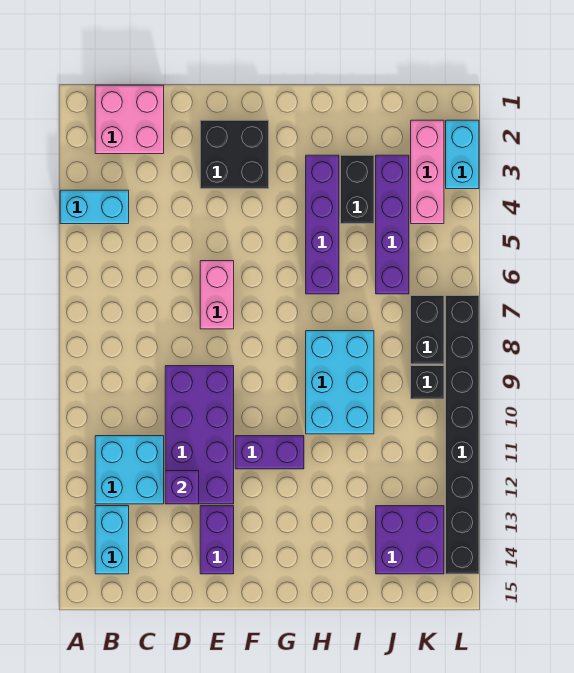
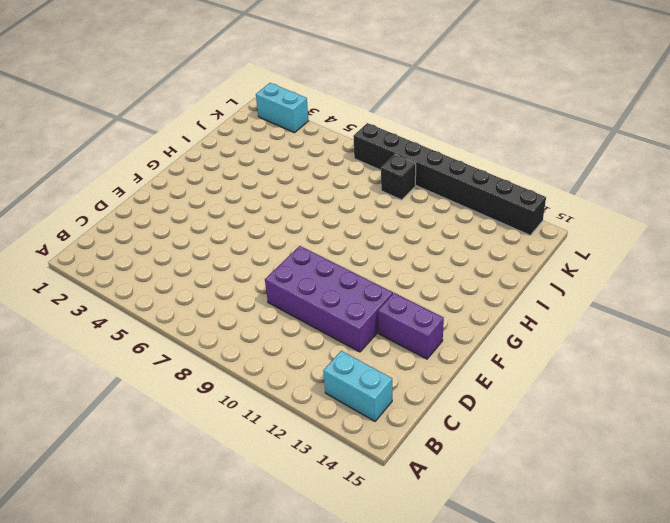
none -> cyan 1x2 brick [60,190,129,224]
none -> pink 2x2 brick [95,85,164,154]
none -> cyan 2x2 brick [95,436,164,504]

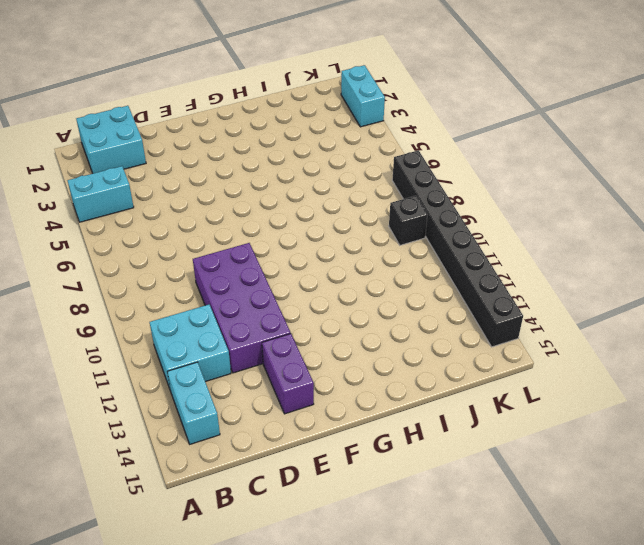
cyan 2x2 brick [76,106,146,173] -> pink 2x2 brick [95,85,164,154]
none -> black 2x2 brick [200,120,269,189]
none -> pink 1x2 brick [200,261,234,329]
none -> purple 1x2 brick [235,436,304,469]

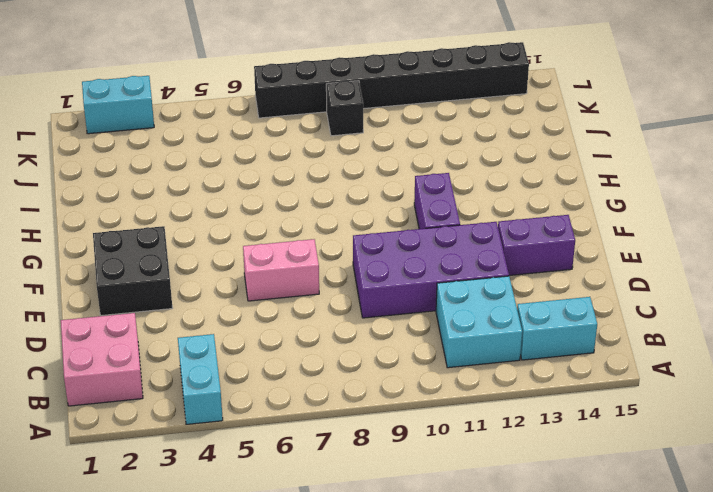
none -> purple 1x4 brick [306,155,339,294]
none -> cyan 2x3 brick [306,331,374,434]
none -> black 1x2 brick [341,155,374,224]

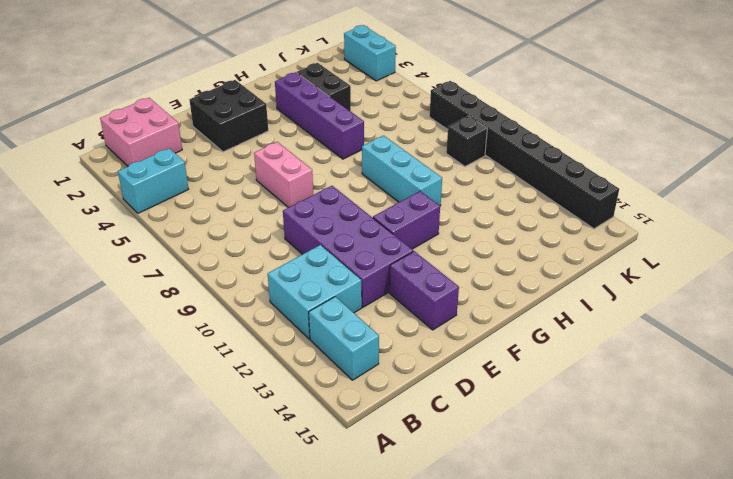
cyan 1x3 brick [362,136,442,206] -> cyan 2x3 brick [306,331,374,434]
none -> purple 1x4 brick [376,155,409,294]
none -> purple 2x2 brick [376,506,444,574]
none -> pink 1x3 brick [411,120,444,224]

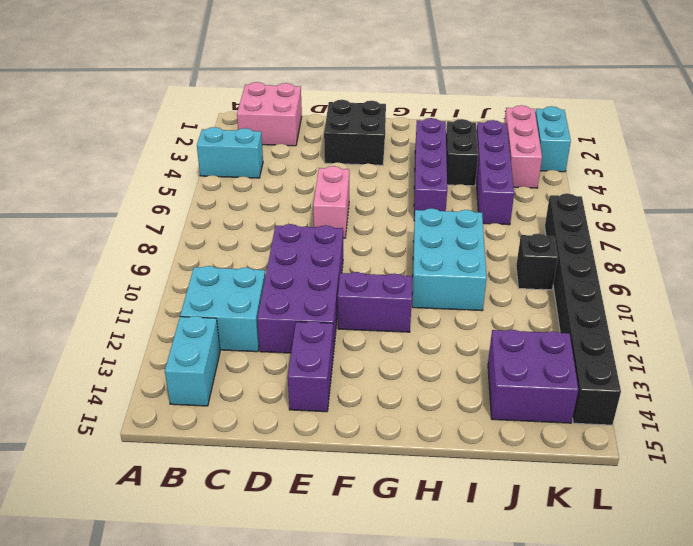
none -> black 1x2 brick [411,296,444,364]
none -> purple 1x1 brick [165,471,199,504]

